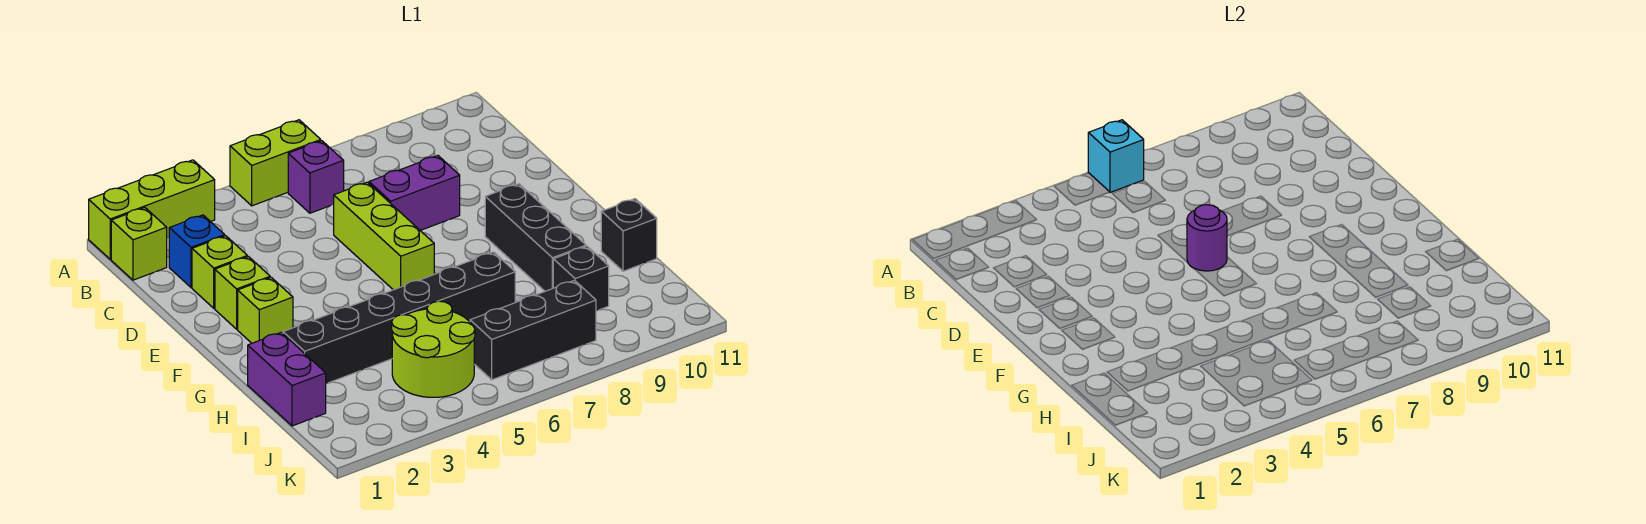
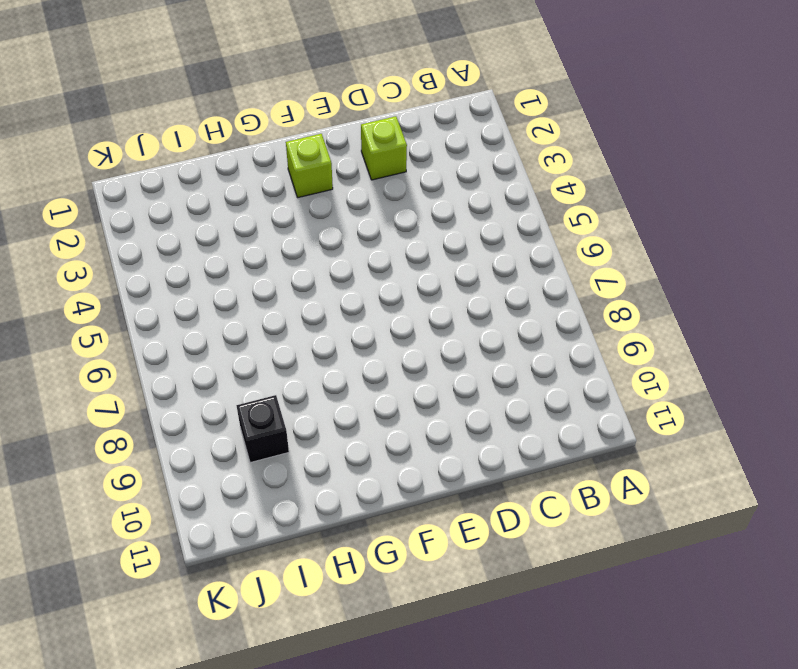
none -> lime 1x3 brick [89,160,215,259]
none -> lime 1x2 brick [230,120,321,206]
none -> lime 1x1 brick [111,208,167,280]

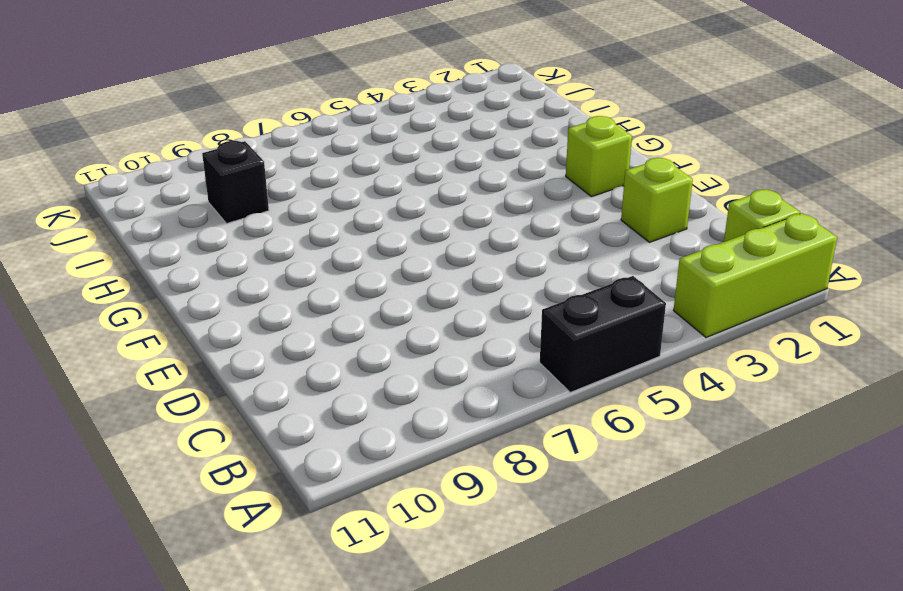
black 1x2 brick [540,276,666,392] -> lime 1x2 brick [230,120,321,206]
none -> purple 1x1 brick [288,141,344,213]
none -> blue 1x1 brick [169,215,225,288]
none -> lime 1x3 brick [334,182,434,290]

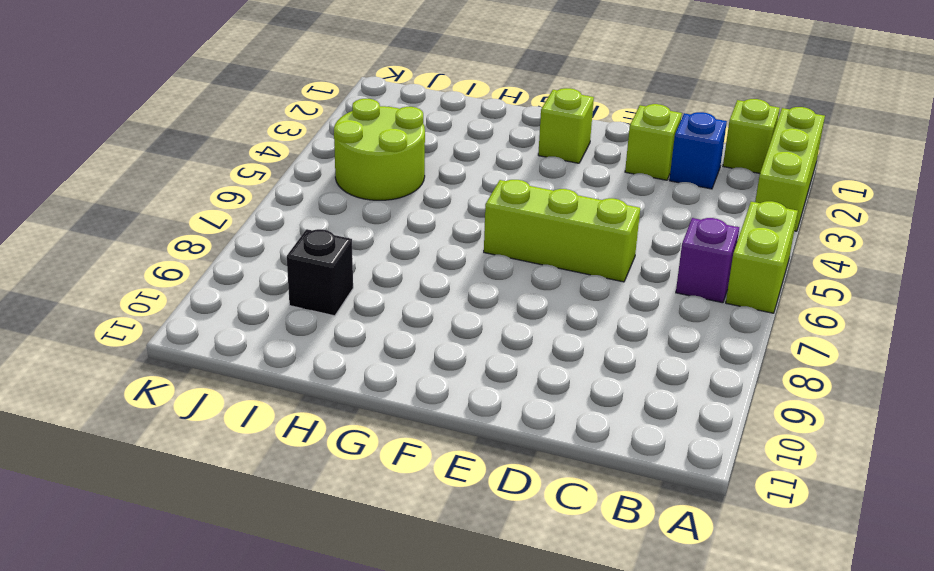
none -> purple 1x2 brick [369,156,460,231]
none -> lime 1x1 brick [215,257,270,329]
none -> black 1x3 brick [485,184,586,291]

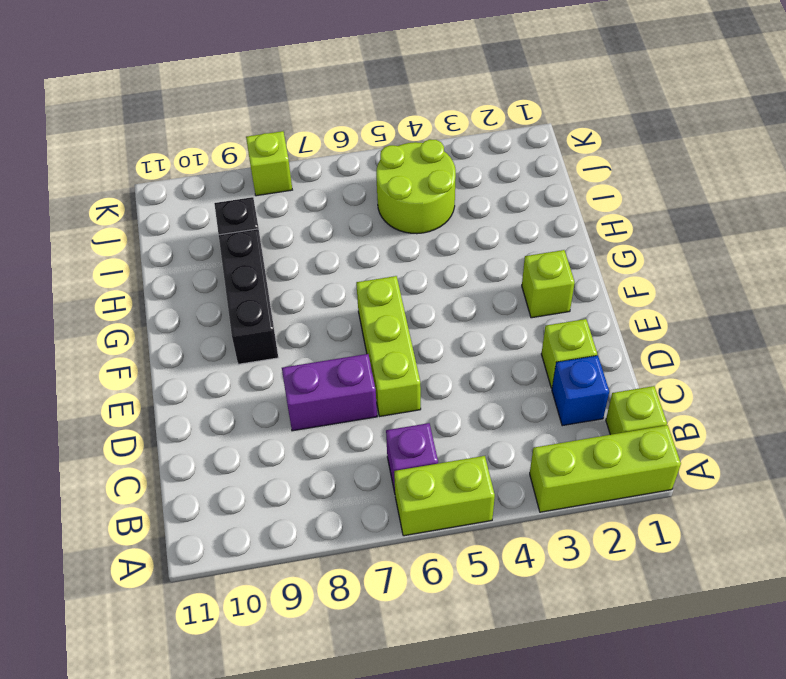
lime 1x1 brick [246,131,292,196] -> lime 1x1 brick moved to [215,257,270,329]
none -> purple 1x2 brick [248,332,326,426]
none -> black 1x6 brick [283,252,515,383]
none -> black 1x1 brick [601,199,657,271]

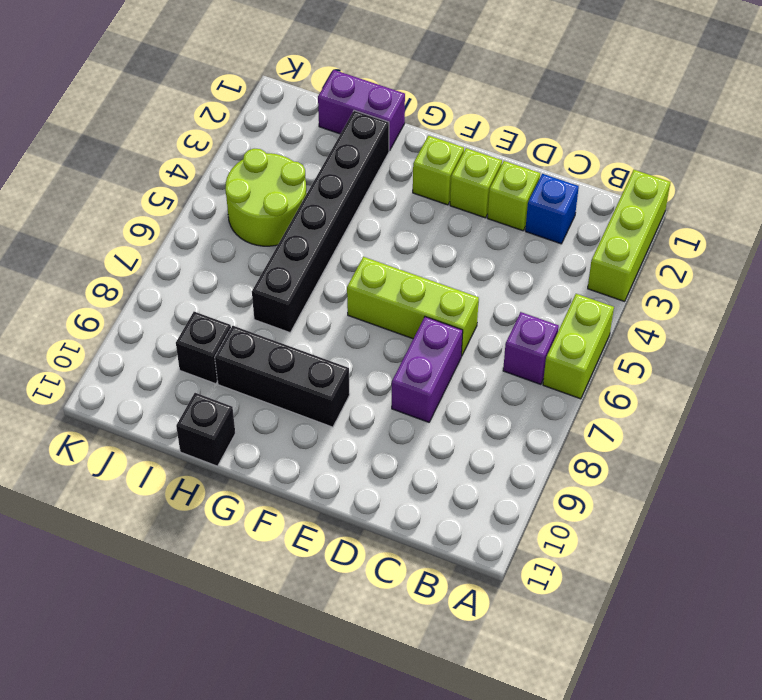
none -> lime 1x1 brick [111,208,167,280]
none -> black 1x3 brick [470,280,596,380]
none -> cyan 1x1 brick [1088,120,1144,192]

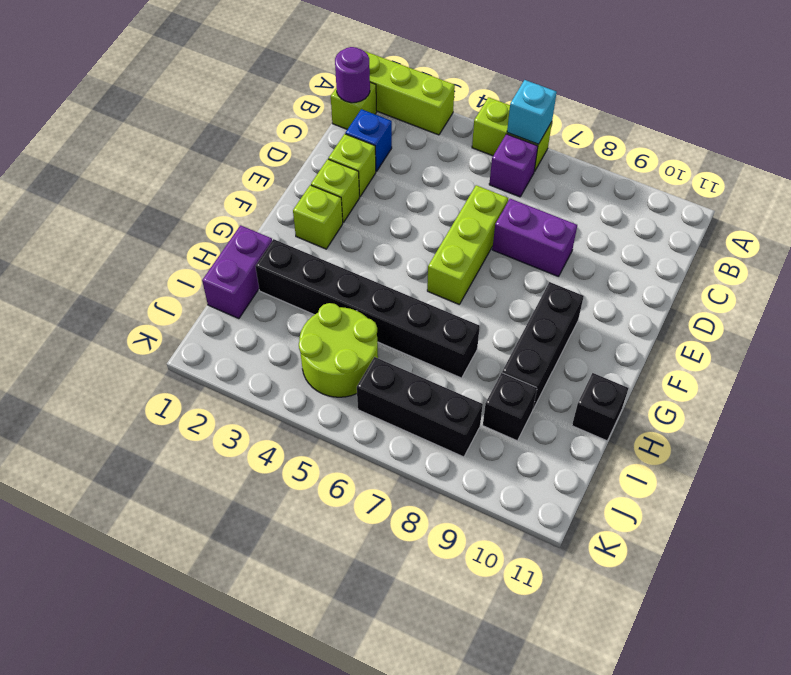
purple 1x1 round brick [335,47,370,103] -> purple 1x1 round brick moved to [1187,205,1227,271]

